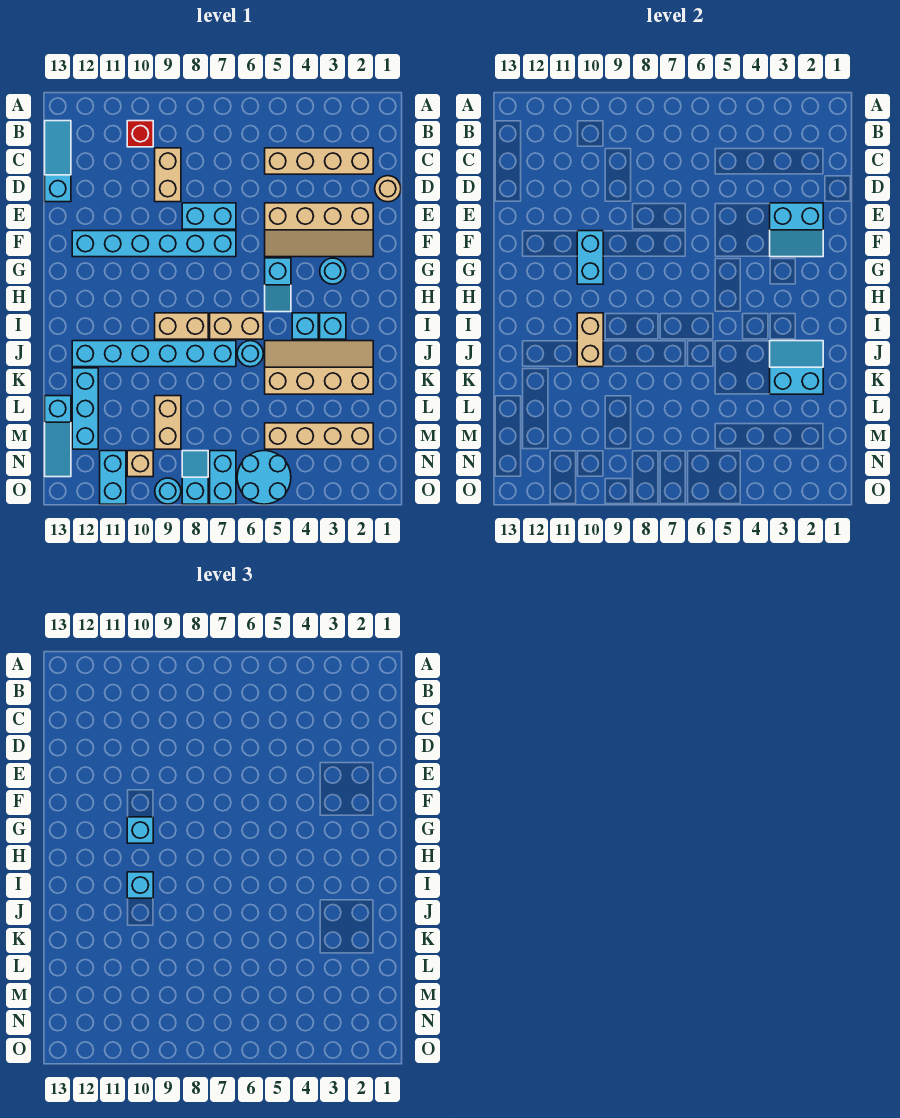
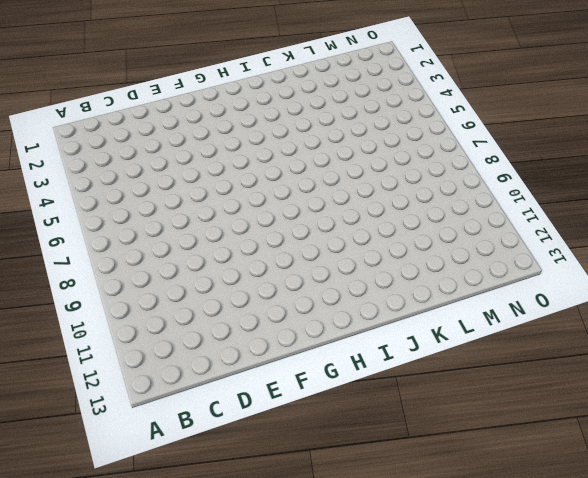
none -> red 1x1 brick [127,121,153,147]
none -> cyan 1x3 slope [45,121,71,202]
none -> tan 1x4 brick [265,148,373,174]
none -> tan 1x2 brick [155,148,181,202]

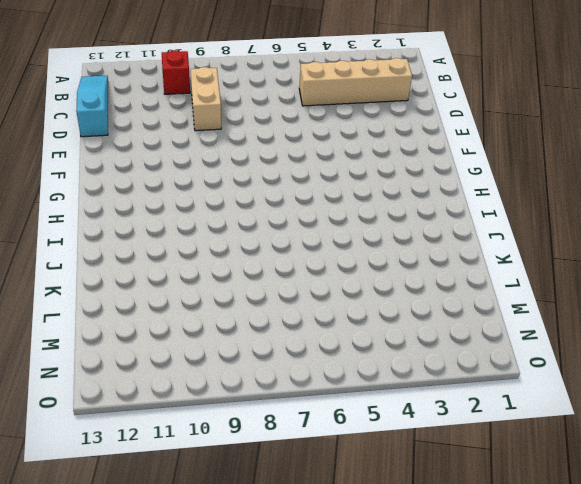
none -> tan 1x1 round brick [375,176,401,202]
none -> tan 2x4 slope [265,203,373,257]
none -> cyan 1x2 brick [182,203,236,229]
none -> cyan 1x6 brick [72,231,236,257]

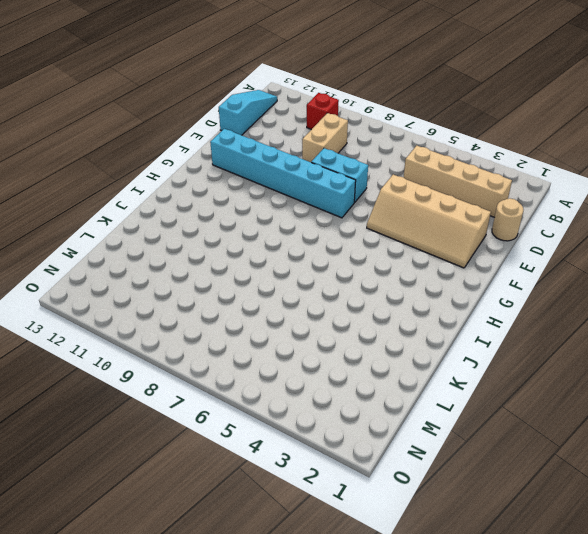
none -> cyan 1x1 round brick [320,258,346,284]
none -> cyan 1x2 slope [265,258,291,312]
none -> cyan 1x1 brick [320,313,346,339]
none -> cyan 1x1 brick [292,313,318,339]

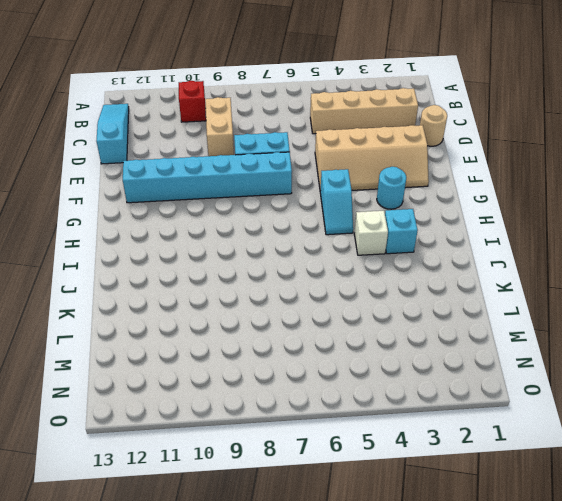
white 1x1 brick [354,211,388,255] -> cyan 1x1 brick [292,313,318,339]
none -> tan 1x2 brick [210,313,263,339]
none -> tan 1x2 brick [155,313,208,339]
none -> tan 2x4 slope [265,341,373,394]
none -> cyan 1x1 round brick [237,341,263,367]

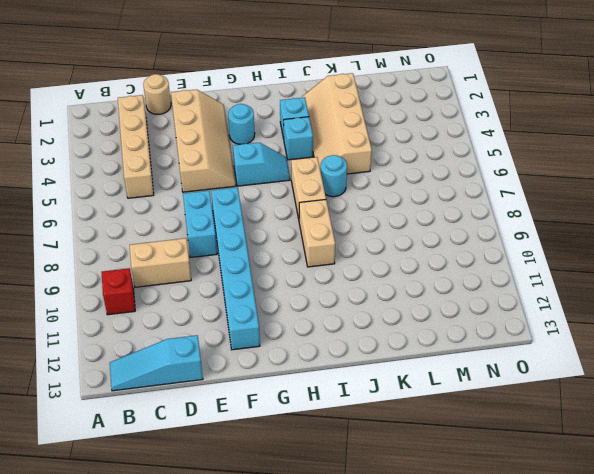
none -> cyan 1x6 brick [72,341,236,367]
none -> cyan 1x3 brick [72,368,98,449]
none -> tan 1x2 brick [155,396,181,449]
none -> cyan 1x3 slope [45,396,71,477]

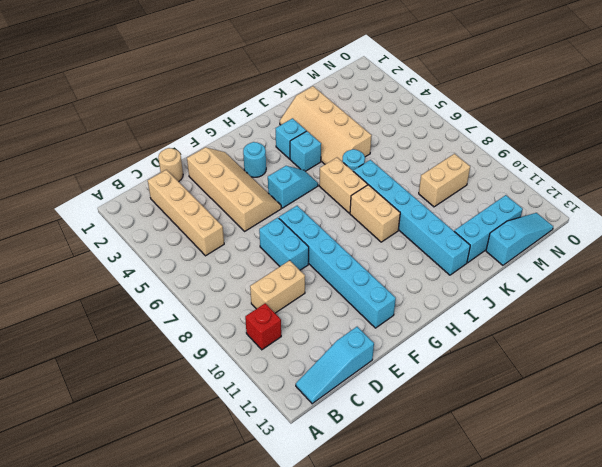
none -> tan 1x4 brick [265,423,373,449]
none -> cyan 2x2 round brick [237,451,291,504]
none -> cyan 1x2 brick [210,451,236,504]
none -> cyan 1x2 slope [182,451,208,504]

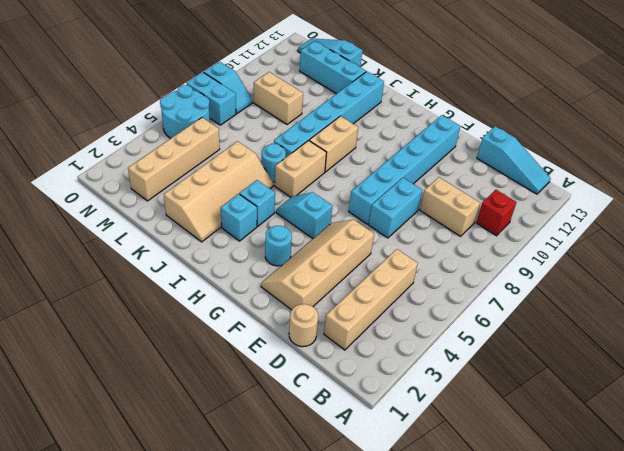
none -> tan 1x1 brick [127,451,153,477]
none -> cyan 1x2 brick [100,451,126,504]
none -> cyan 1x1 round brick [155,478,181,504]
none -> cyan 2x2 slope [770,203,823,257]

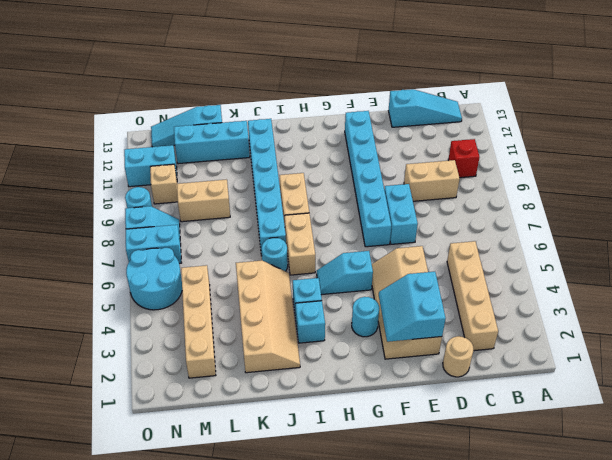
none -> cyan 1x2 brick [577,231,603,284]
none -> tan 1x2 brick [577,313,603,367]
none -> cyan 2x2 slope [770,341,823,394]
none -> cyan 1x1 brick [127,817,153,843]

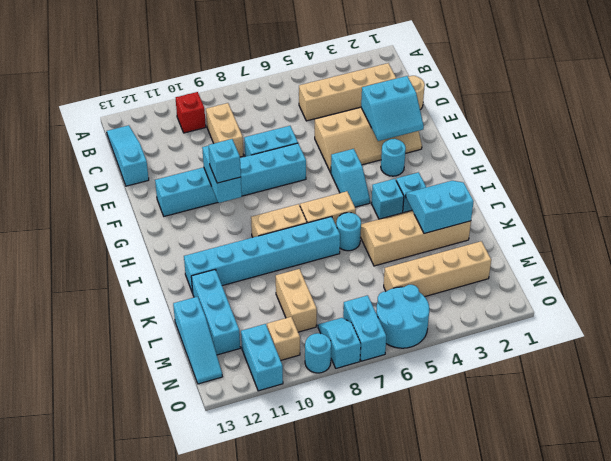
none -> tan 1x2 brick [577,313,603,367]
none -> cyan 1x1 brick [127,872,153,898]

